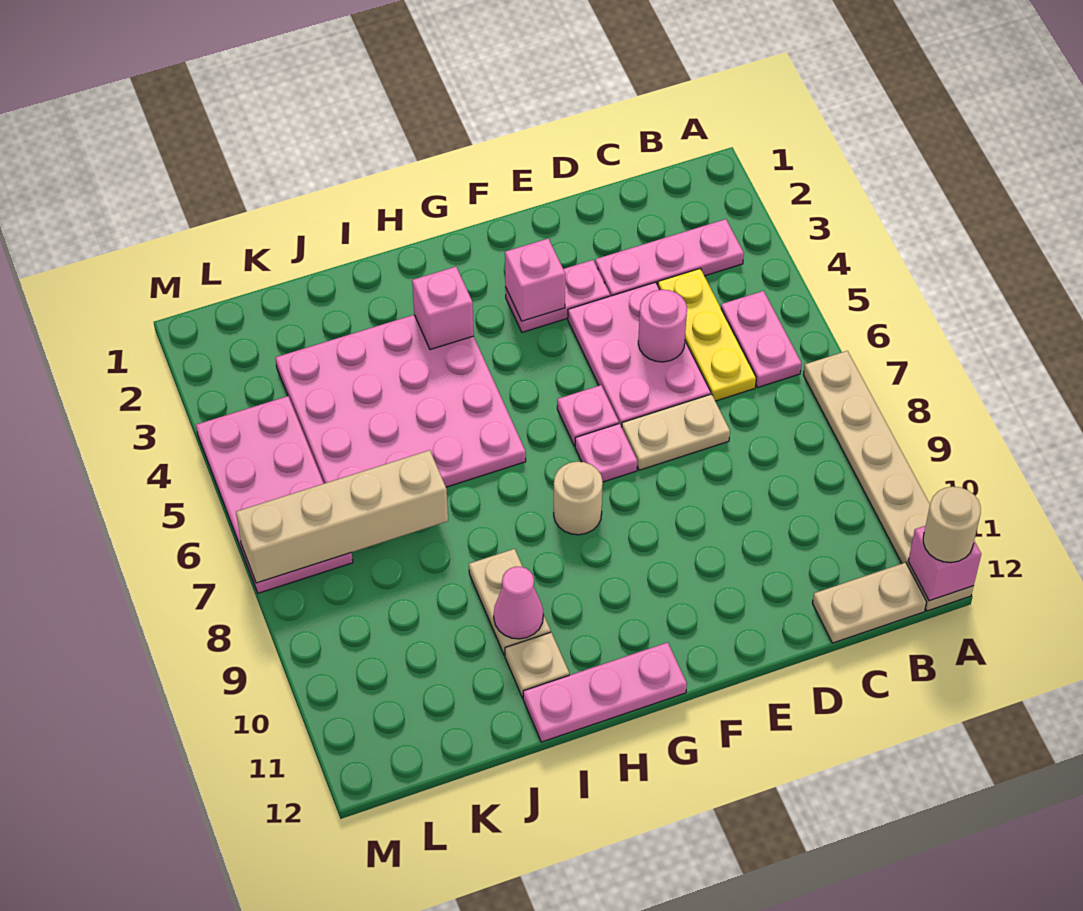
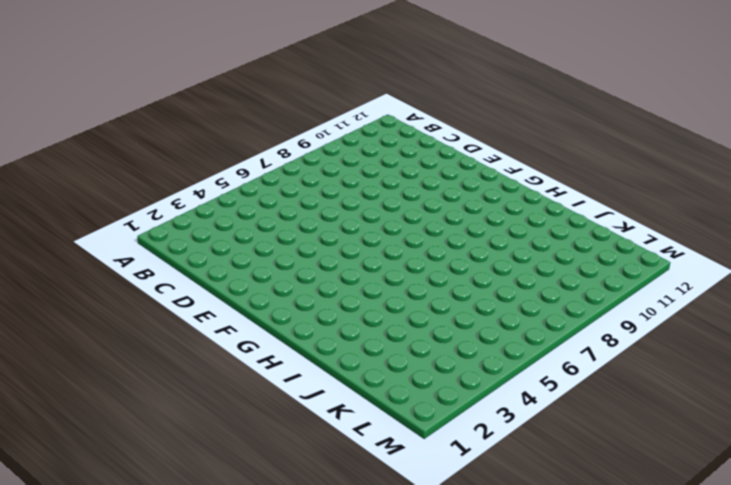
none -> tan 1x6 plate [803,351,973,611]
none -> pink 1x3 plate [595,219,744,296]
none -> pink 1x2 plate [721,291,802,388]

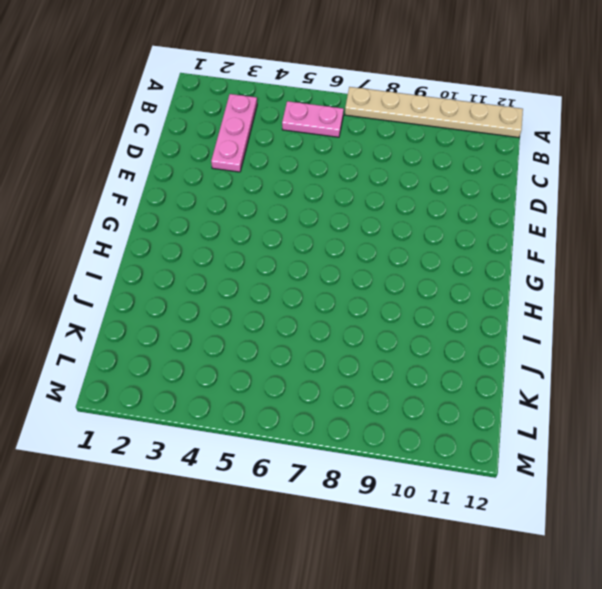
none -> tan 1x2 plate [812,562,927,643]
none -> yellow 1x3 plate [658,269,756,401]
none -> pink 2x3 plate [568,282,711,427]

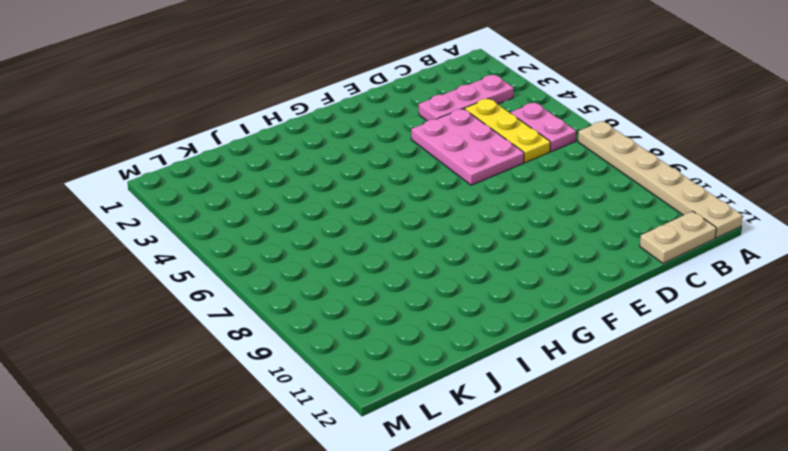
none -> tan 1x2 plate [622,394,730,470]
none -> pink 1x2 plate [505,260,610,332]
none -> pink 1x1 plate [557,385,619,446]

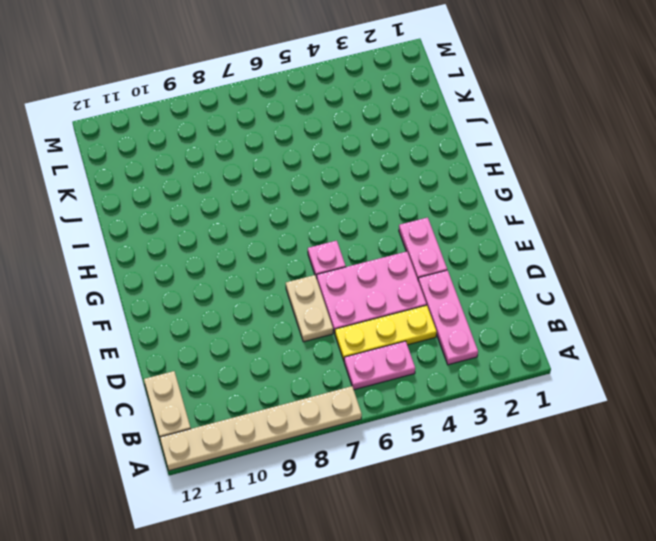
none -> pink 1x1 plate [575,424,637,482]
none -> tan 1x1 round brick [554,462,603,535]
none -> pink 1x3 plate [523,642,687,742]

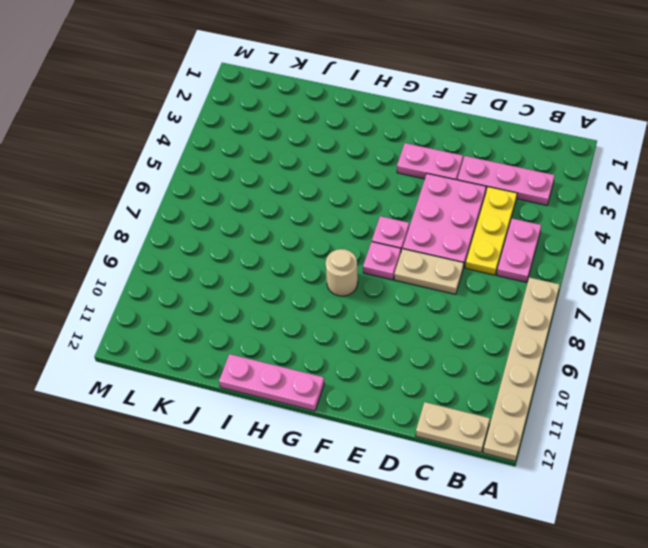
none -> pink 4x4 plate [275,315,526,487]
none -> tan 1x2 plate [469,549,551,655]
none -> tan 1x1 plate [505,632,569,698]

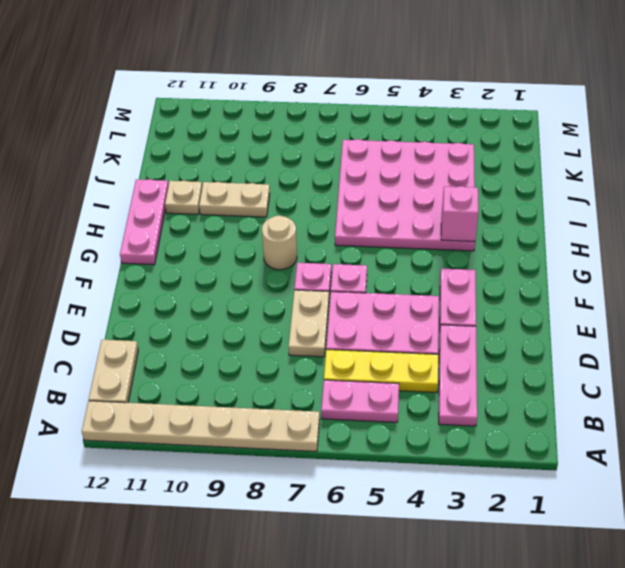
none -> pink 2x4 plate [196,396,353,593]
none -> pink 1x1 brick [908,526,981,601]
none -> pink 1x1 round brick [638,290,687,362]

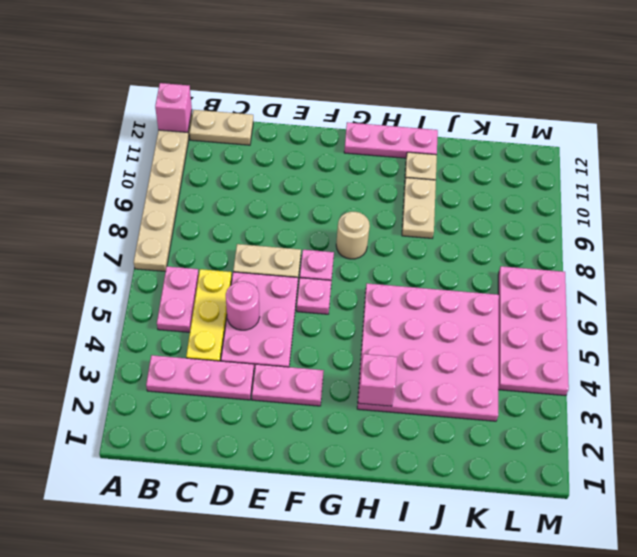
none -> pink 1x1 brick [505,239,565,321]
none -> pink 1x1 cone [494,567,543,639]
none -> tan 1x4 brick [236,450,448,583]

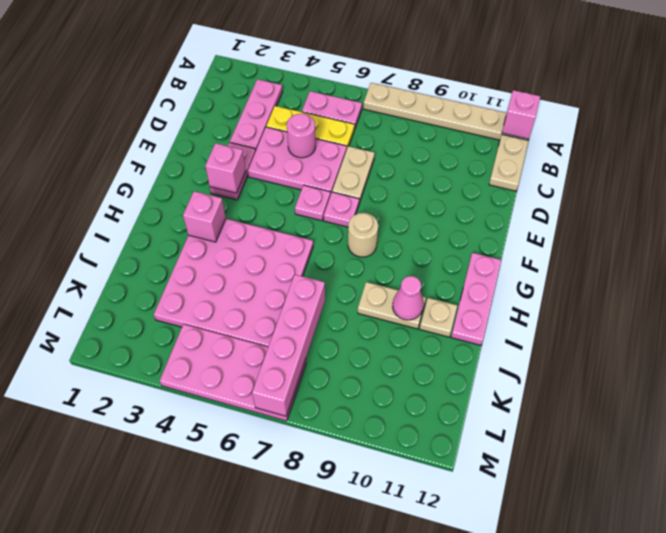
pink 1x4 brick [252,274,325,416] -> tan 1x4 brick [236,450,448,583]
none -> tan 1x1 round brick [923,487,981,563]

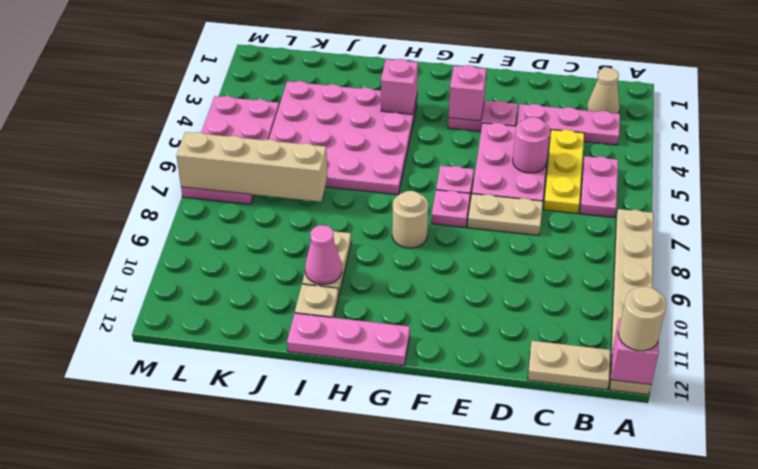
tan 1x1 cone [587,68,620,114] -> none

